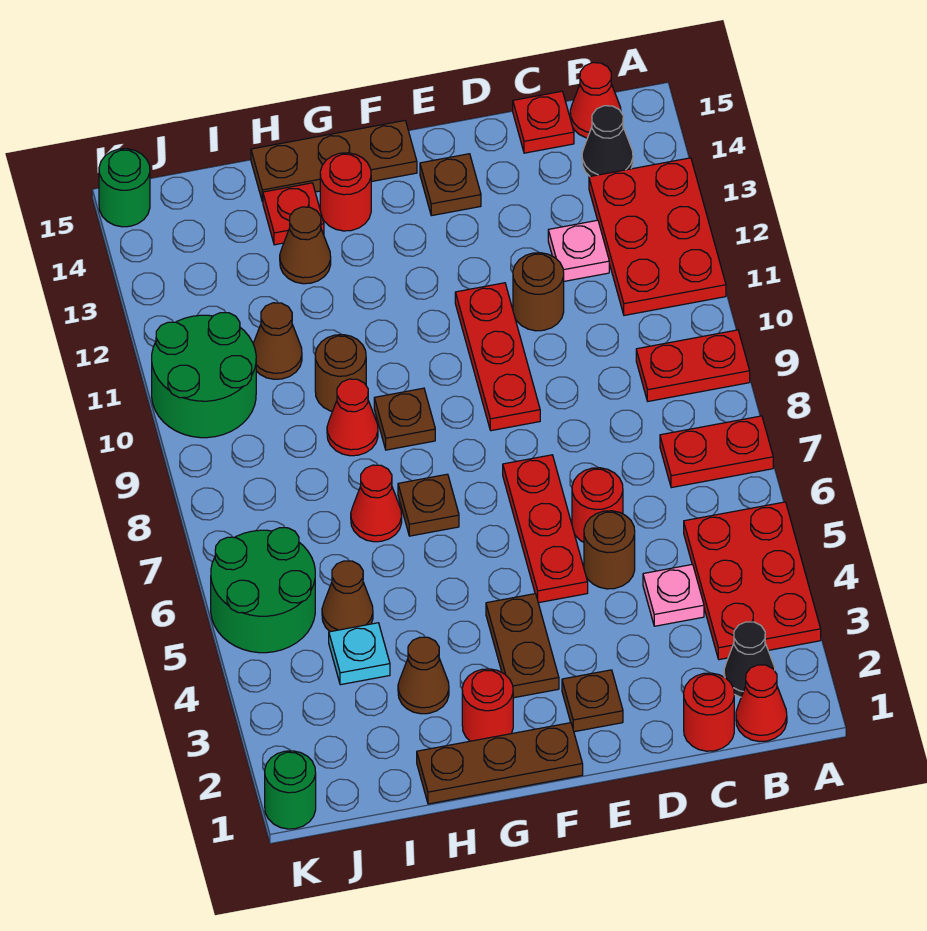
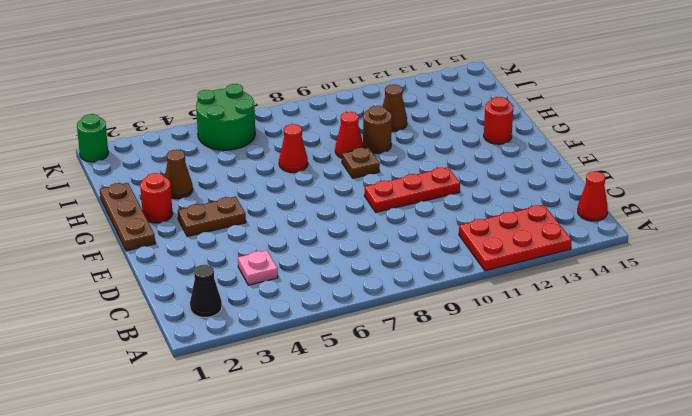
none -> red 2x3 plate [684,502,821,660]
none -> red 1x2 plate [660,416,773,488]
none -> red 1x2 plate [636,330,750,401]
none -> red 1x1 cone [736,665,787,742]

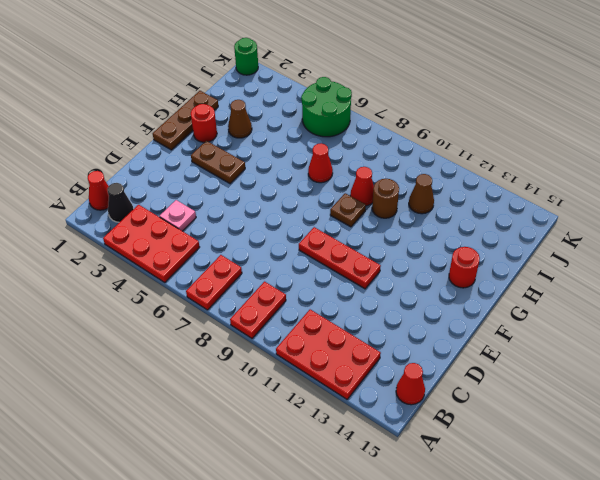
none -> black 1x1 cone [582,106,633,176]
none -> red 1x1 round brick [684,673,734,751]
none -> pink 1x1 plate [548,220,609,281]
none -> red 1x1 plate [513,91,574,153]

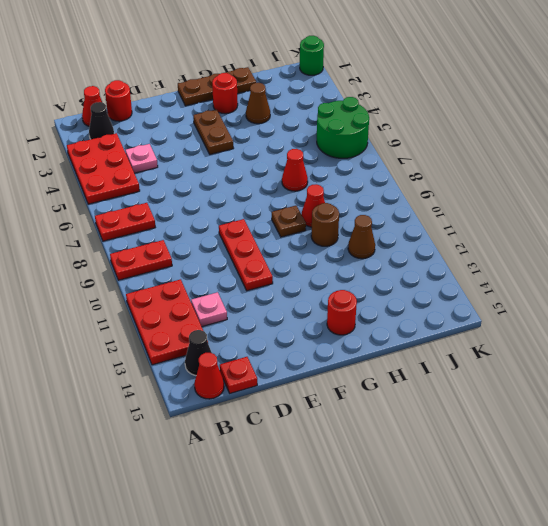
none -> brown 1x1 round brick [584,511,635,589]
none -> red 1x1 round brick [572,468,623,542]
none -> brown 1x1 round brick [513,253,564,331]
none -> brown 1x1 plate [562,670,623,732]

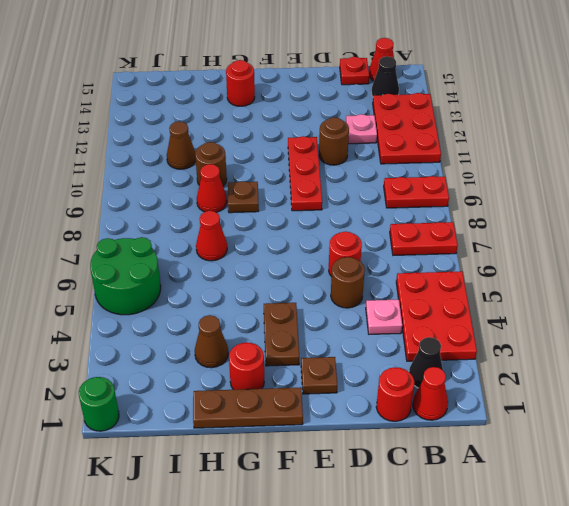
none -> red 1x3 plate [503,455,588,603]
none -> brown 1x1 plate [420,154,481,216]
none -> brown 1x3 plate [251,121,417,202]
none -> brown 1x1 plate [398,474,459,536]

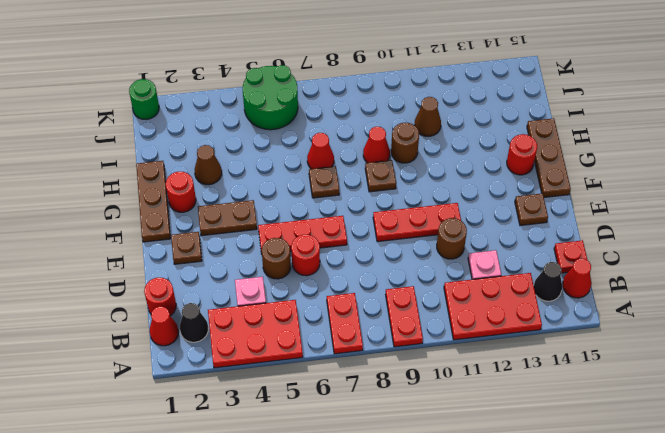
none -> brown 1x1 cone [280,207,331,284]
none -> red 1x1 plate [263,183,324,245]
none -> cyan 1x1 plate [329,623,390,685]
none -> brown 1x1 cone [322,561,373,632]

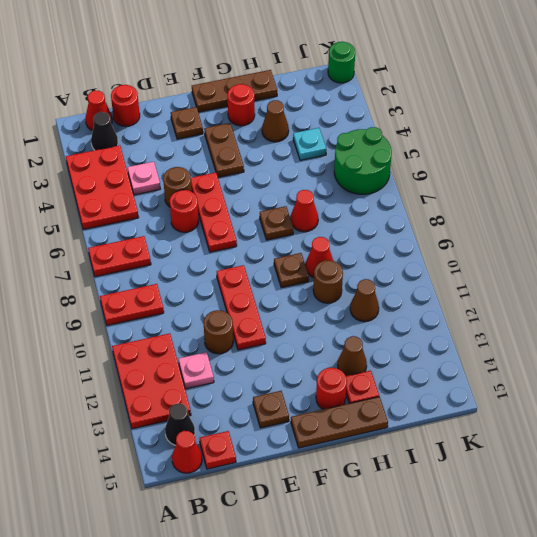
none -> brown 1x1 cone [322,561,373,632]
none -> green 2x2 round brick [152,313,256,438]
none -> green 1x1 round brick [99,149,150,227]

